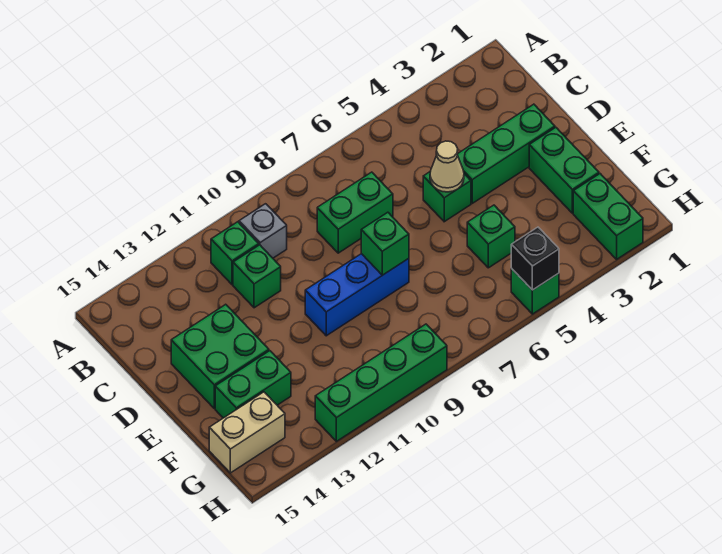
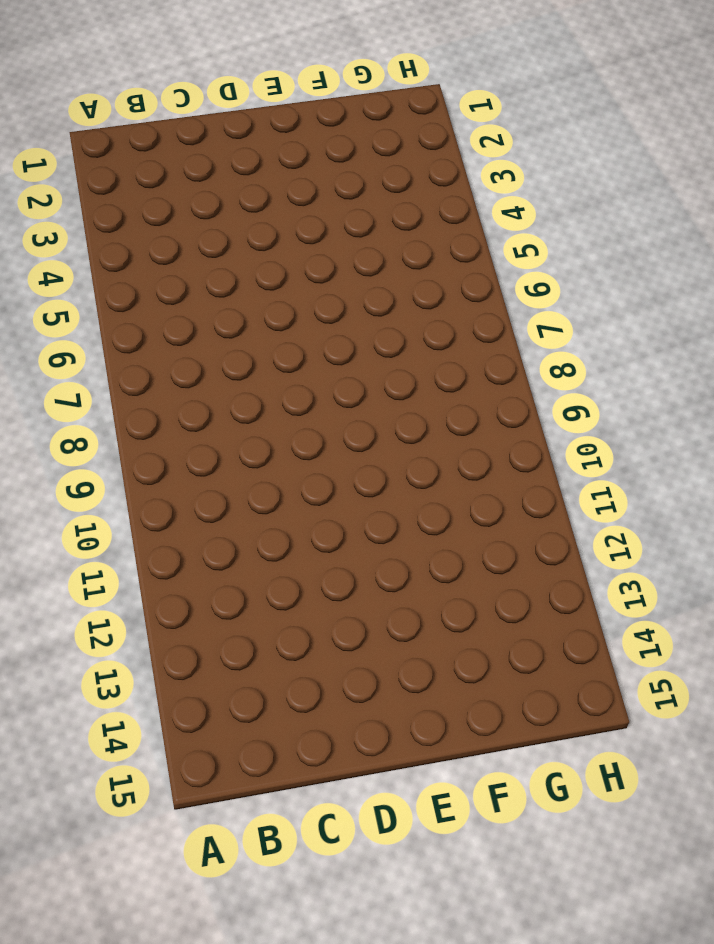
none -> grey 1x1 brick [239,204,287,258]
none -> green 1x1 brick [211,222,259,285]
none -> green 1x2 brick [317,172,393,253]

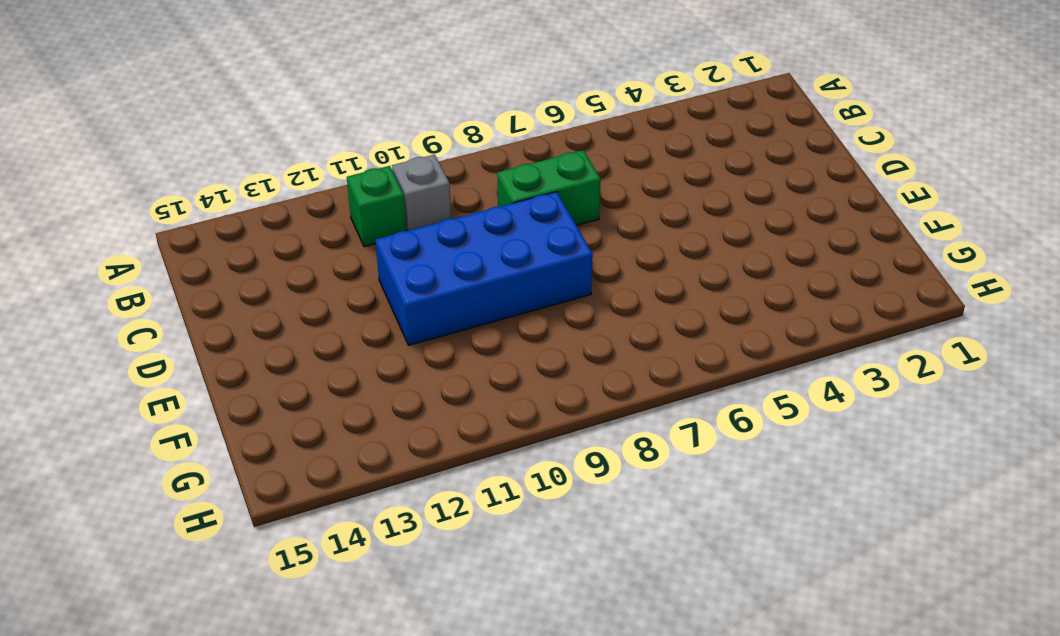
blue 2x4 brick [375,192,593,345] -> blue 1x3 brick [305,254,409,336]
none -> green 1x1 brick [233,245,281,308]
none -> green 1x3 brick [457,104,555,203]
none -> green 1x1 brick [423,171,471,222]

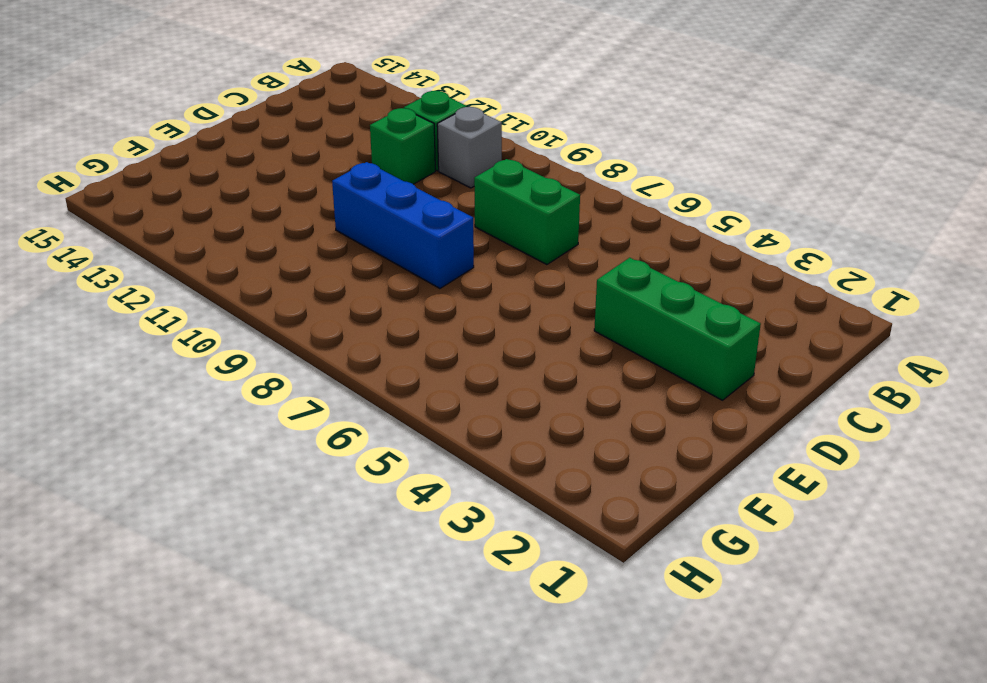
none -> green 1x1 brick [423,171,471,222]
none -> green 2x2 brick [171,304,269,408]
none -> green 1x2 brick [529,127,599,213]

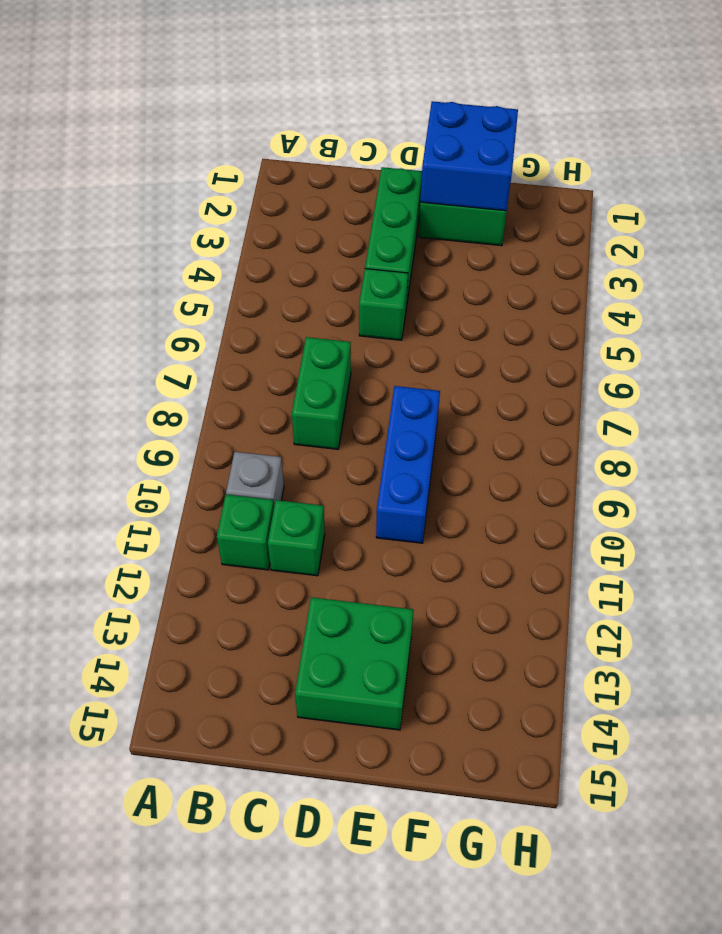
blue 2x2 brick [420,101,518,211] -> none
none -> green 1x1 brick [467,205,515,268]
none -> green 1x2 brick [215,351,291,418]
none -> green 1x2 brick [573,174,643,259]

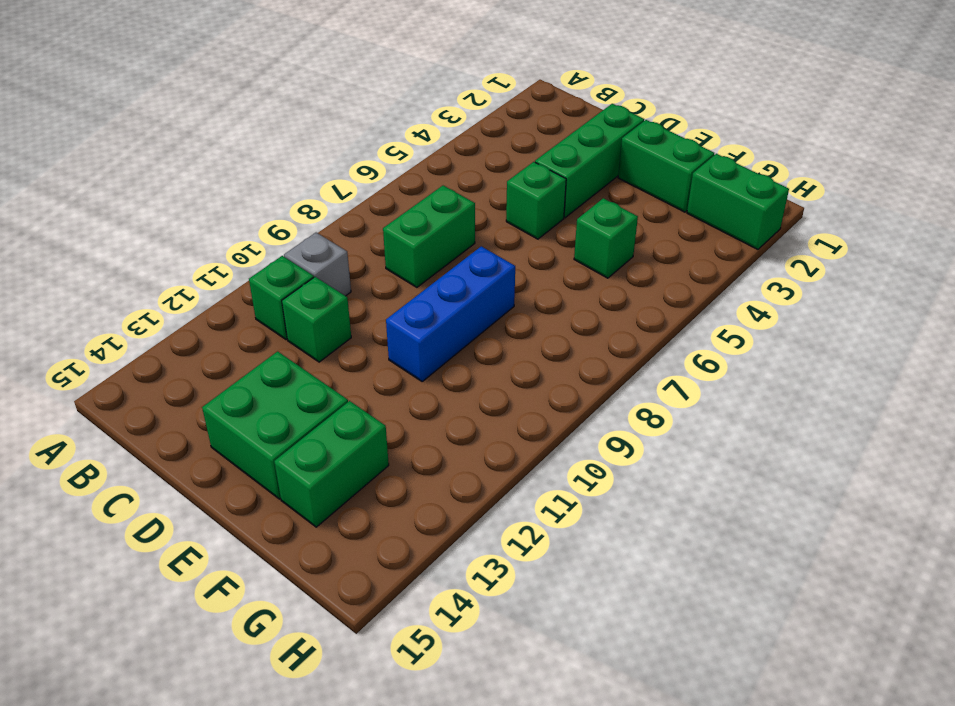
none -> tan 1x2 brick [209,392,285,473]
none -> green 1x1 brick [511,269,559,314]
none -> green 1x4 brick [315,324,447,441]

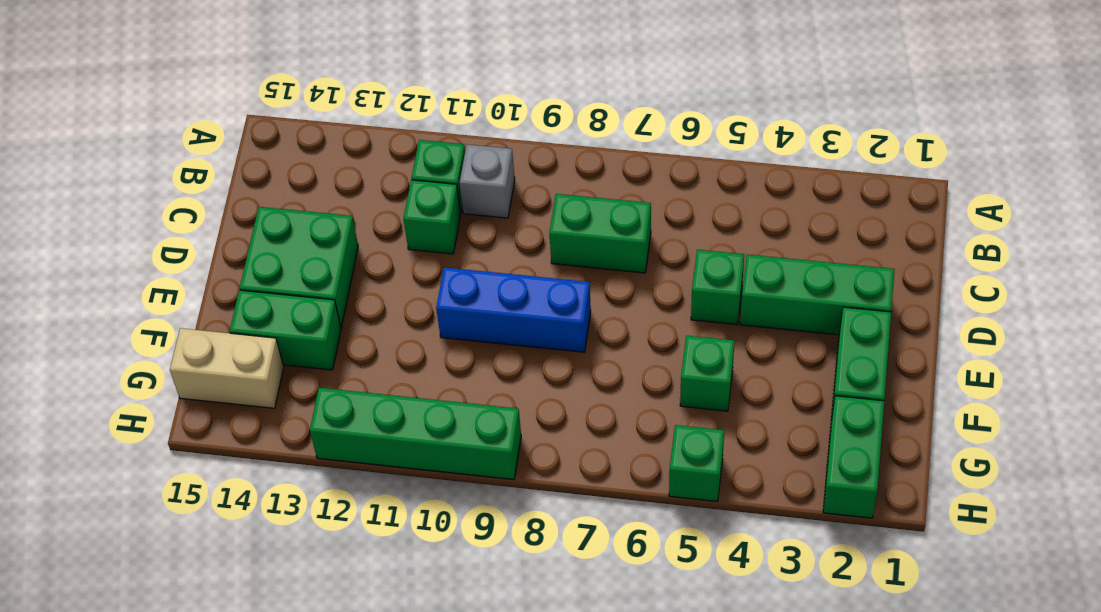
none -> tan 1x1 cone [430,141,464,192]
none -> green 1x1 brick [361,212,409,275]
none -> black 1x1 brick [511,227,559,290]

